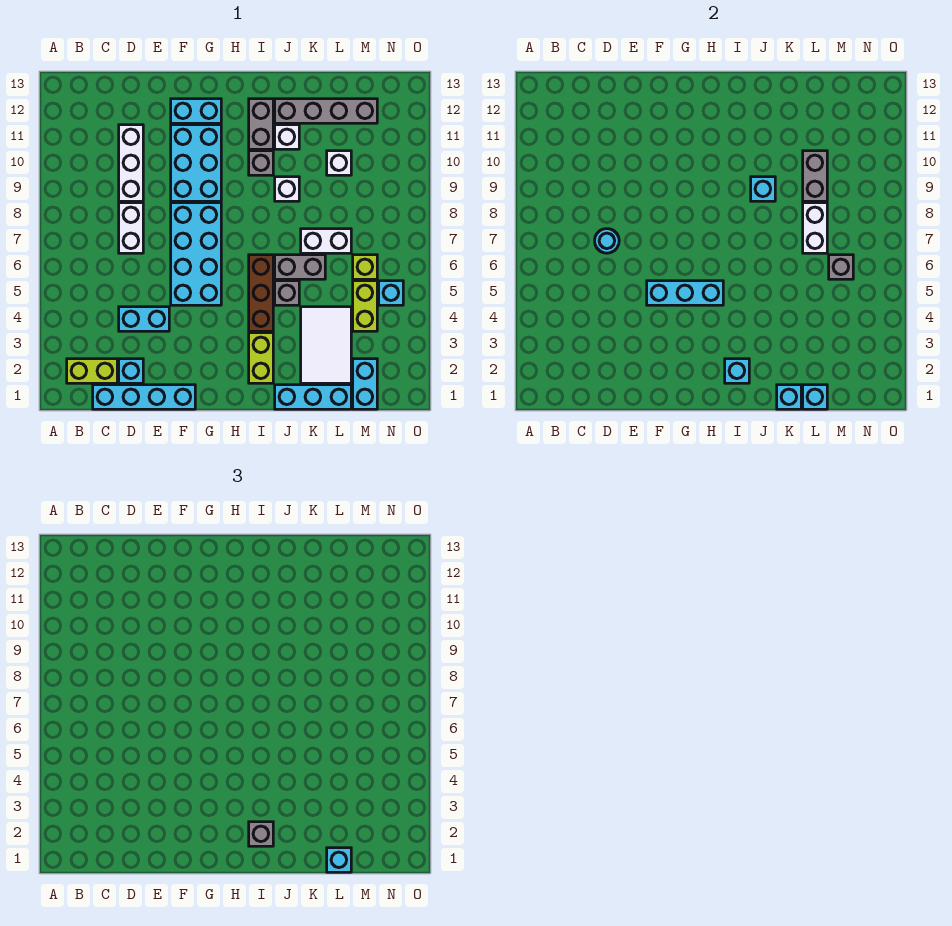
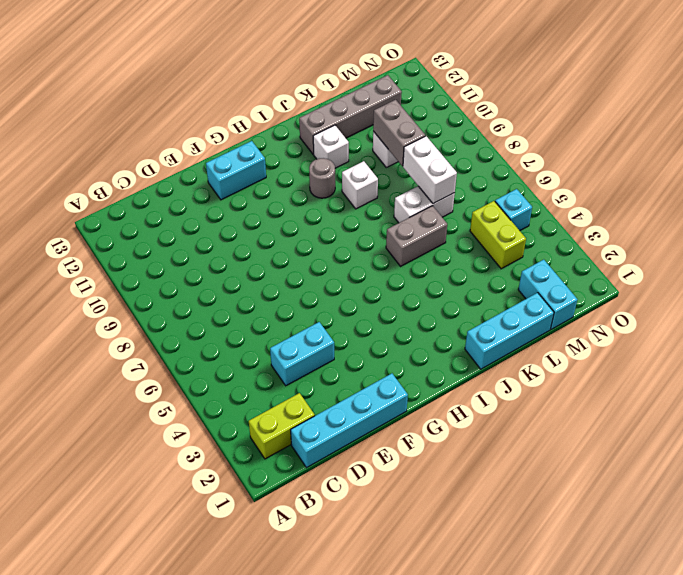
grey 1x1 round brick [309,158,335,198] -> grey 1x1 brick [249,151,273,175]
none -> cyan 1x1 brick [119,359,143,383]
none -> white 1x2 brick [119,203,143,253]
none -> white 1x3 brick [119,125,143,201]
none -> cyan 2x4 brick [171,203,221,305]

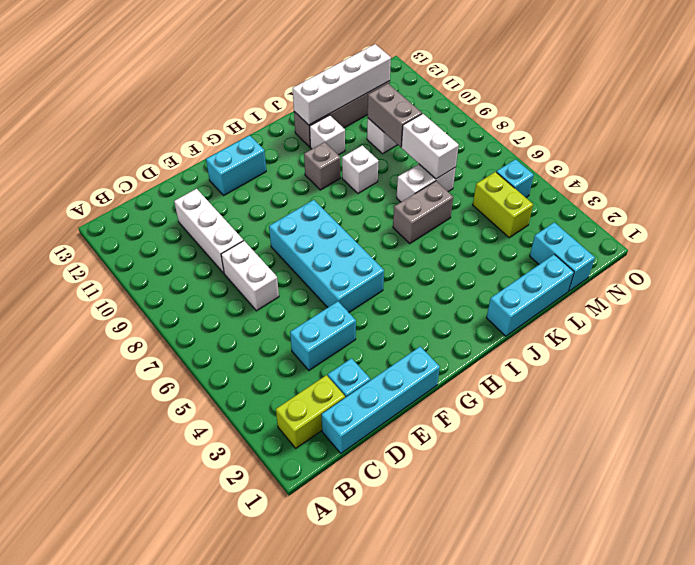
white 1x4 brick [293,44,391,125] -> none
none -> cyan 2x3 brick [171,125,221,201]
none -> lime 1x2 brick [249,333,273,383]
none -> brown 1x3 brick [249,255,273,331]
none -> grey 1x2 brick [249,99,273,149]

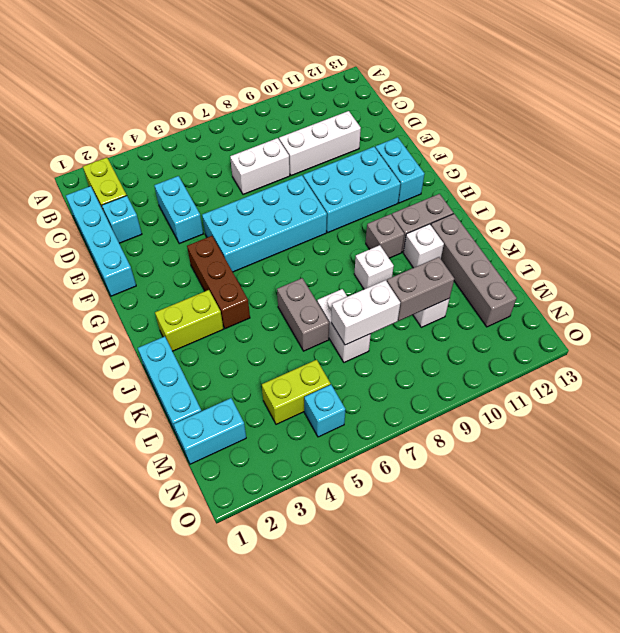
brown 1x3 brick [187,236,250,329] -> brown 1x3 brick turned to [249,255,273,331]
none -> grey 1x1 brick [275,281,299,305]
none -> white 2x3 tile [301,307,351,383]
none -> lime 1x1 brick [353,255,377,279]
none -> cyan 1x1 round brick [595,229,619,253]

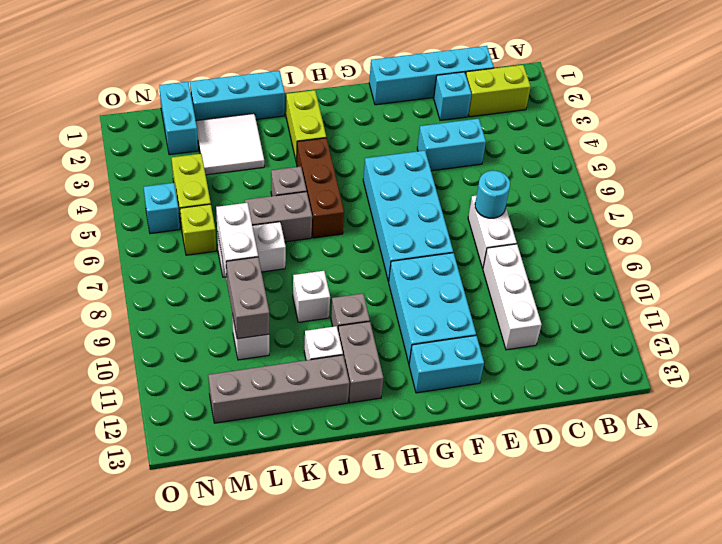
white 2x2 tile [196,113,264,175] -> white 2x3 tile [301,307,351,383]
none -> cyan 1x3 brick [647,281,723,305]
none -> cyan 1x1 brick [725,359,749,383]
none -> cyan 1x1 brick [751,177,775,201]
none -> cyan 1x1 brick [777,385,801,409]

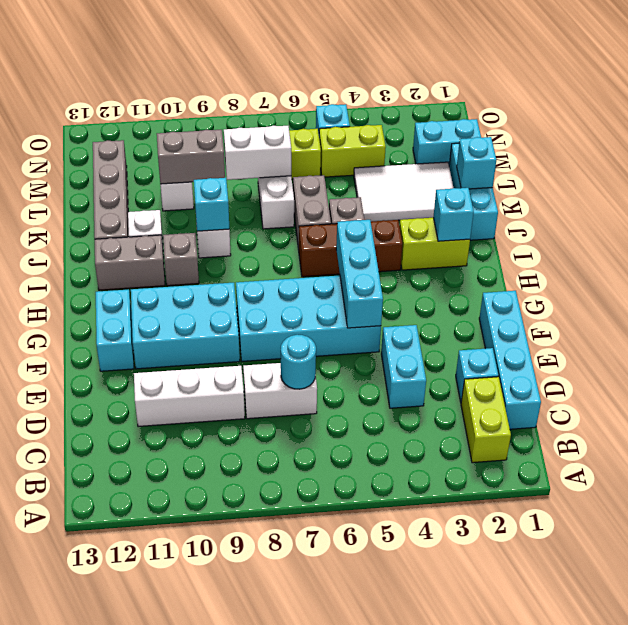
none -> cyan 1x1 brick [803,385,827,409]
none -> grey 1x1 brick [829,255,853,279]
none -> grey 1x1 brick [249,822,273,846]
none -> cyan 1x1 brick [327,848,351,872]

